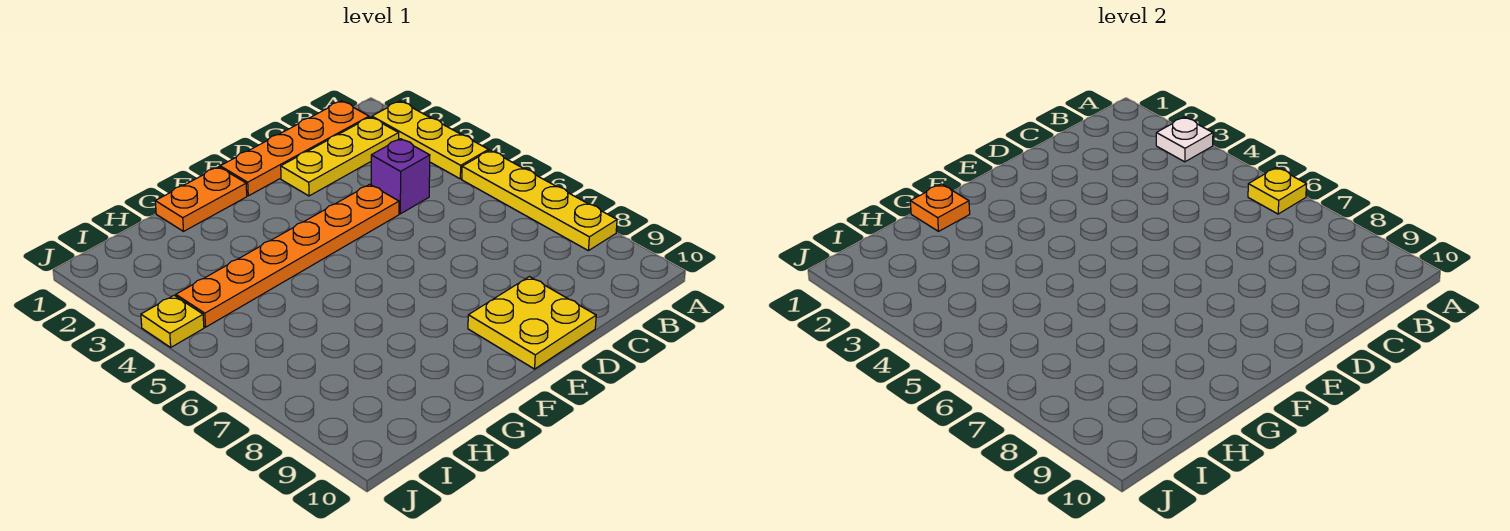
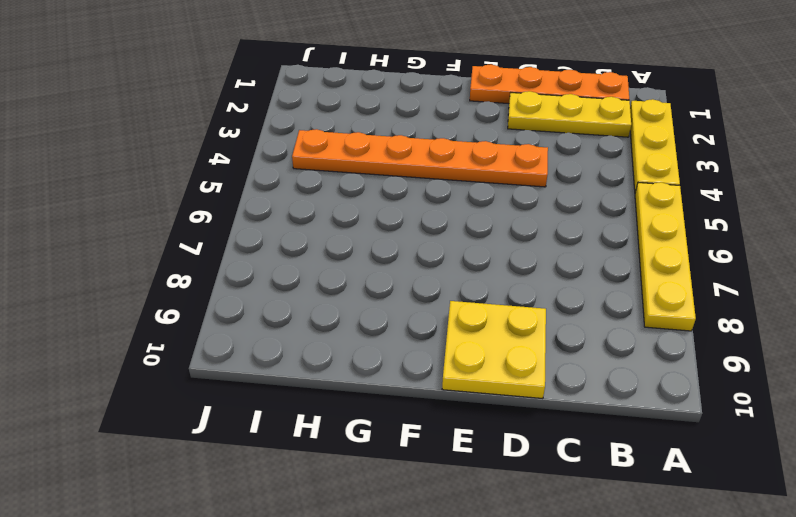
none -> purple 1x1 brick [371,139,430,214]
none -> orange 1x2 plate [155,167,247,231]
none -> yellow 1x1 plate [141,296,204,347]

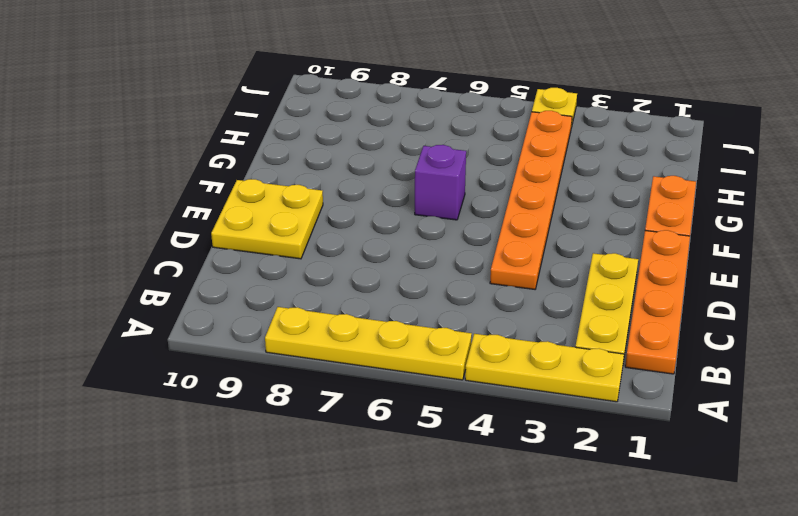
purple 1x1 brick [415,145,466,220] -> purple 1x1 brick moved to [371,139,430,214]
none -> white 1x1 plate [1156,117,1213,162]
none -> yellow 1x1 plate [1248,167,1307,214]
none -> orange 1x1 plate [910,184,970,231]

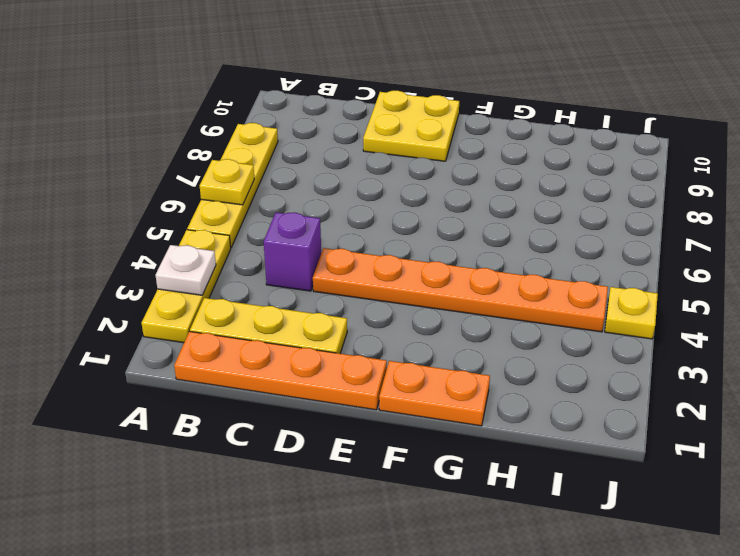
none -> orange 1x1 plate [910,184,970,231]

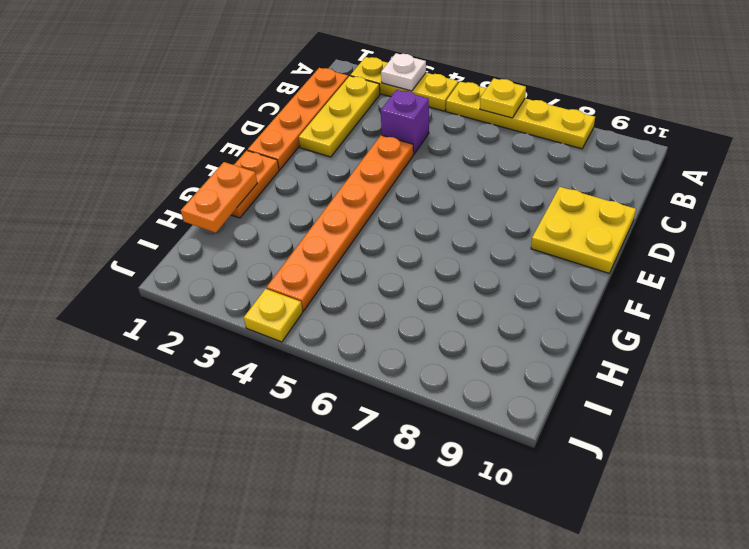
orange 1x2 plate [181,162,257,233] -> orange 1x1 plate [910,184,970,231]

